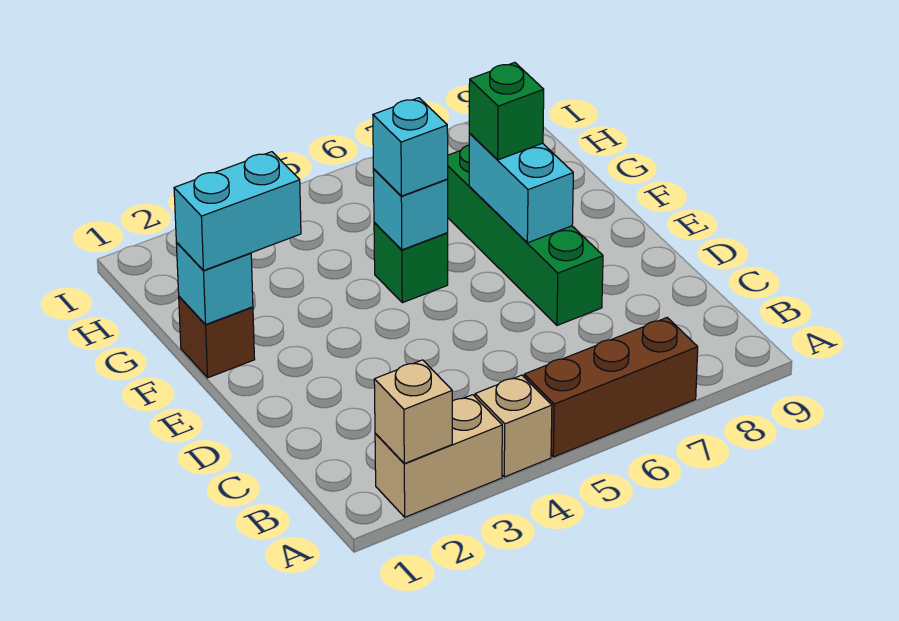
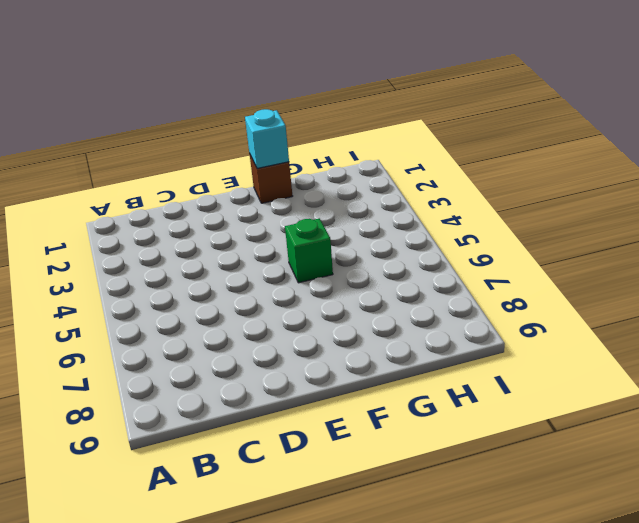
none -> tan 1x2 brick [375,395,502,517]
none -> tan 1x1 brick [475,375,552,477]
none -> brown 1x3 brick [524,318,698,457]

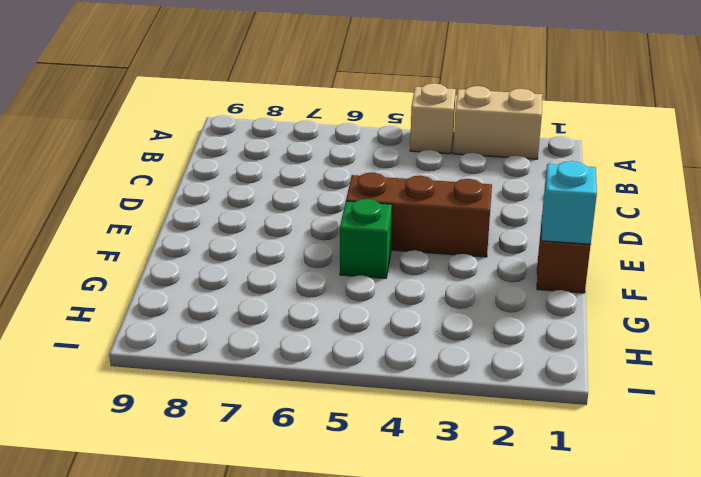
brown 1x3 brick [346,173,492,257] -> brown 1x3 brick moved to [524,318,698,457]
none -> green 1x4 brick [447,145,603,325]
none -> tan 1x1 brick [374,360,452,464]
none -> cyan 1x2 brick [469,134,573,243]

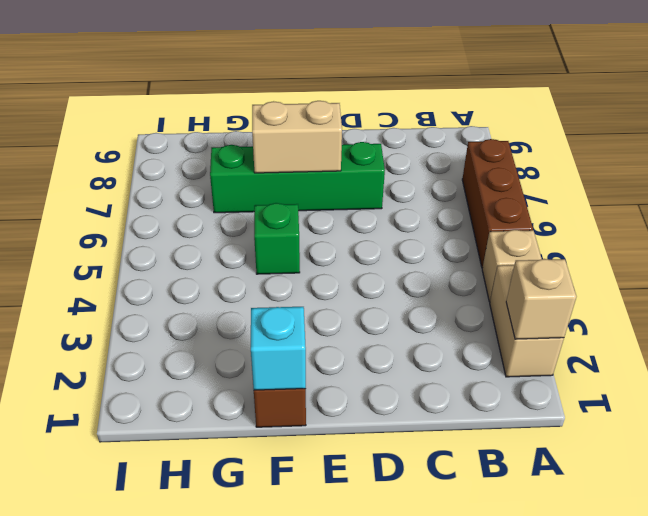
tan 1x2 brick [252,101,342,173] -> cyan 1x2 brick [469,134,573,243]
none -> cyan 1x1 brick [373,169,448,250]
none -> cyan 1x2 brick [174,152,301,271]
none -> cyan 1x1 brick [373,98,448,196]

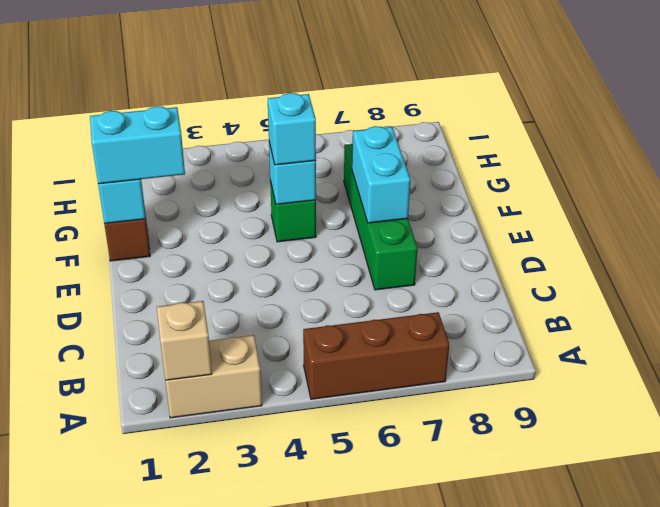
none -> tan 1x1 brick [475,375,552,477]
none -> green 1x1 brick [469,62,544,160]

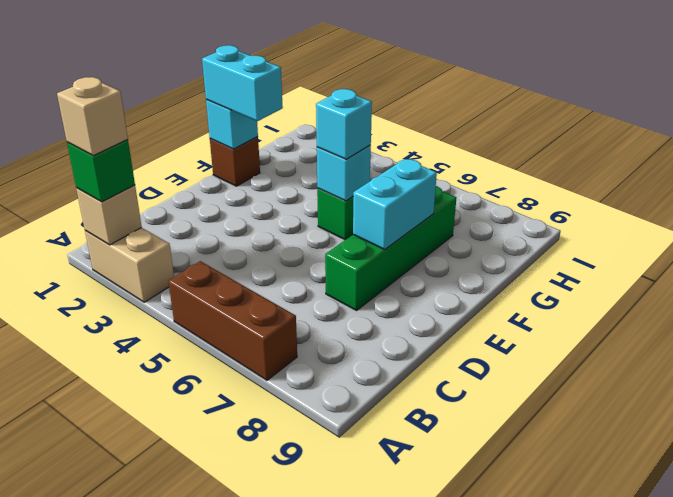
green 1x1 brick [67,140,135,202] -> green 1x1 brick moved to [469,62,544,160]
tan 1x1 brick [57,77,128,156] -> tan 1x1 brick moved to [475,375,552,477]

